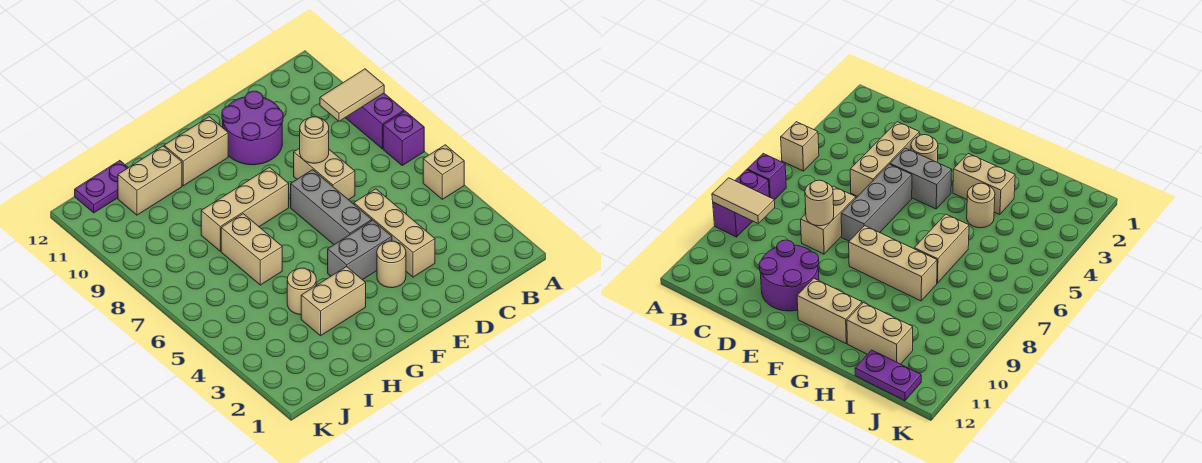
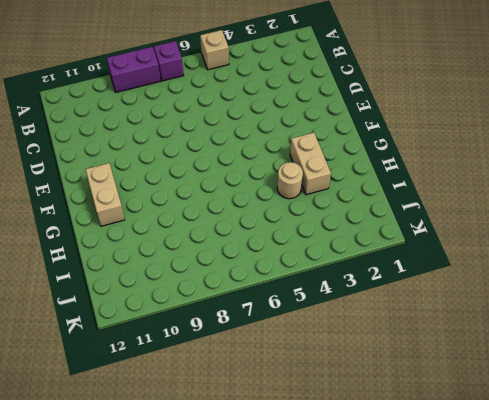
none -> tan 1x3 brick [354,189,435,277]
none -> tan 1x2 brick [294,148,355,200]
none -> purple 2x2 round brick [222,91,283,165]

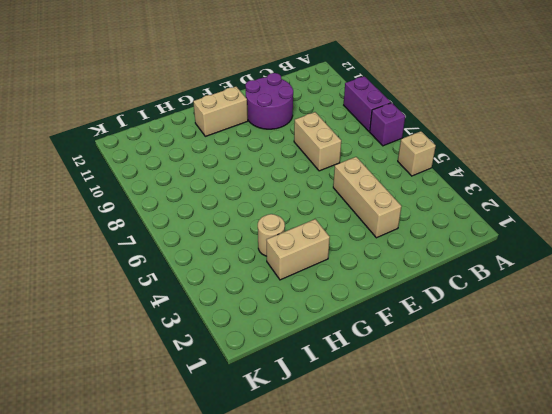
none -> tan 1x1 round brick [377,241,406,288]
none -> grey 1x2 brick [328,220,392,280]
none -> grey 1x3 brick [291,170,372,245]

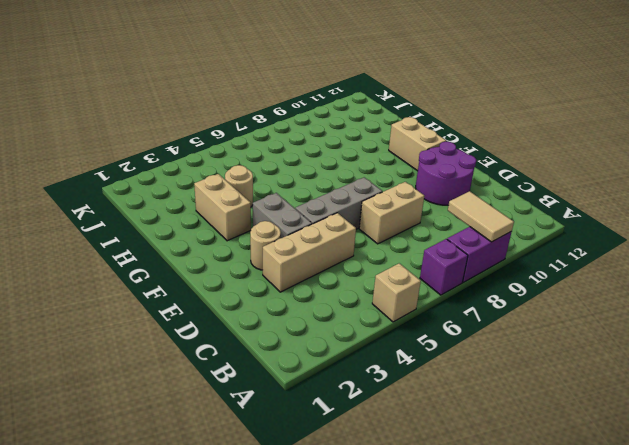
none -> tan 1x3 brick [201,167,289,251]
none -> tan 1x2 brick [221,214,282,285]
none -> tan 1x2 brick [118,146,182,215]

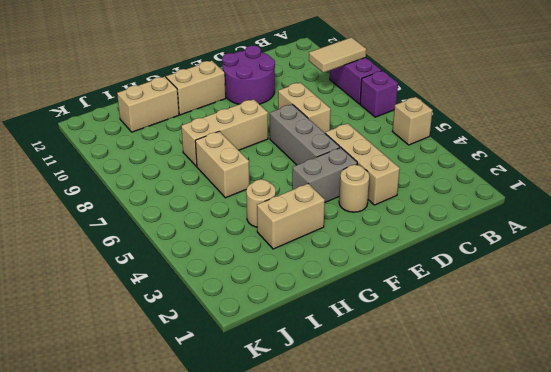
none -> purple 1x2 plate [75,161,128,213]
none -> tan 1x1 round brick [300,117,329,163]

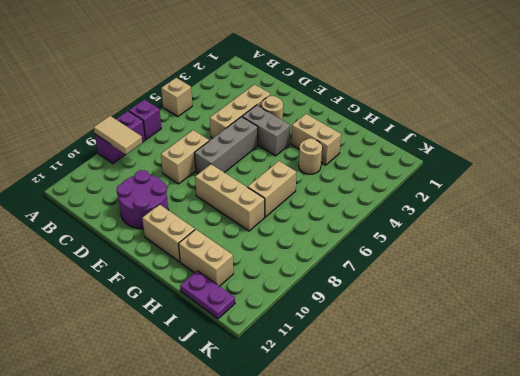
none -> tan 1x1 round brick [300,117,329,163]

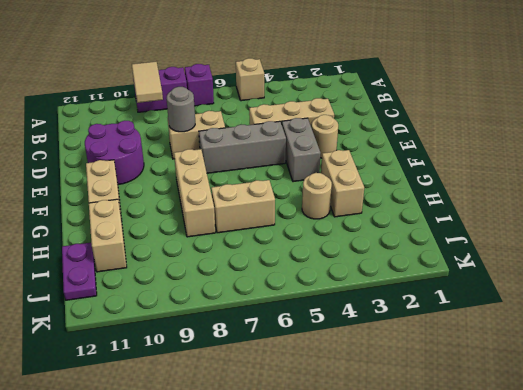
grey 1x1 round brick [167,87,195,132] -> tan 1x1 round brick [300,117,329,163]

